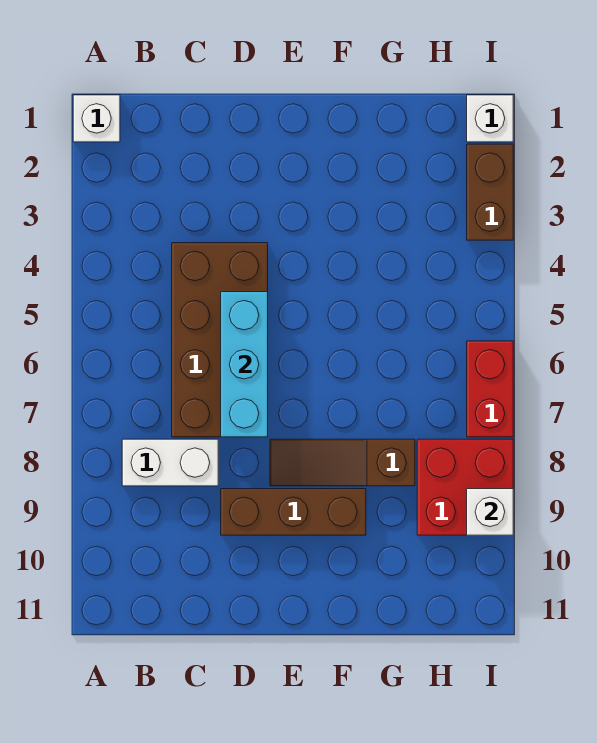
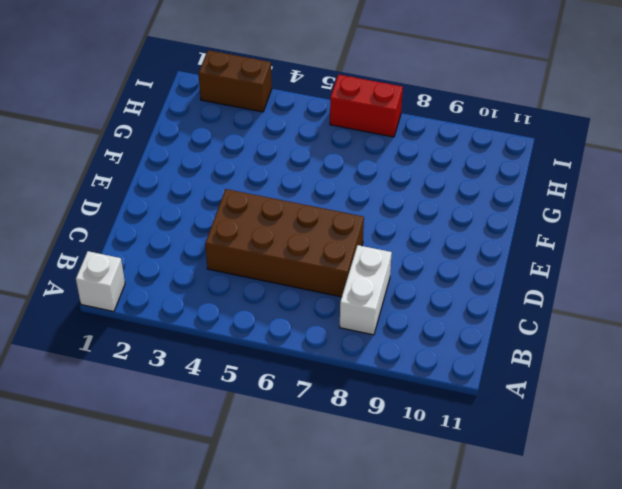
none -> brown 1x3 brick [221,489,366,535]
none -> brown 1x3 slope [270,439,415,486]

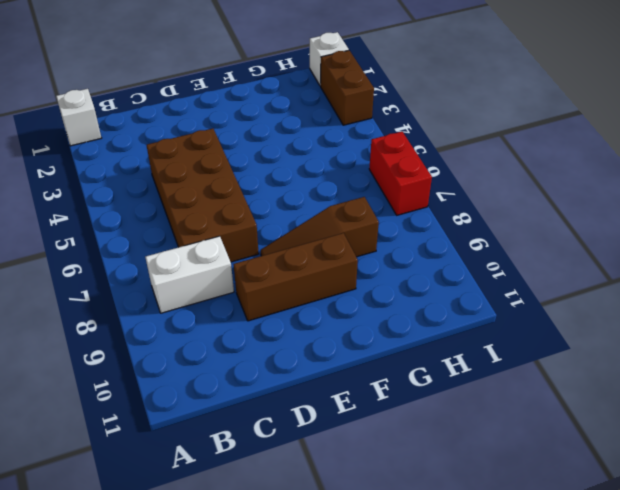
none -> red 2x2 brick [417,439,513,535]
none -> cyan 1x3 brick [221,292,268,437]

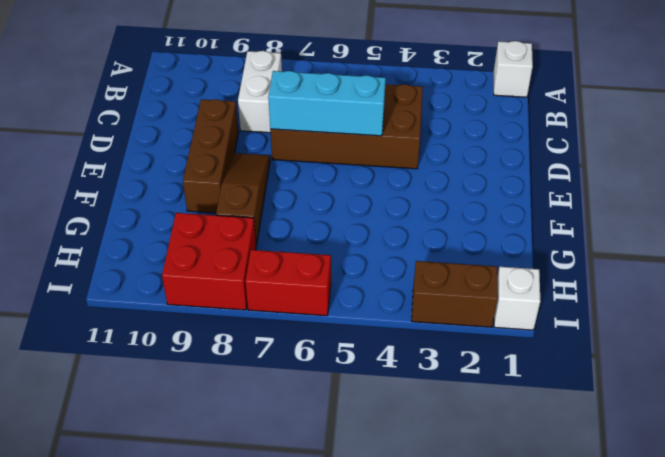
none -> white 1x1 brick [467,489,513,535]

